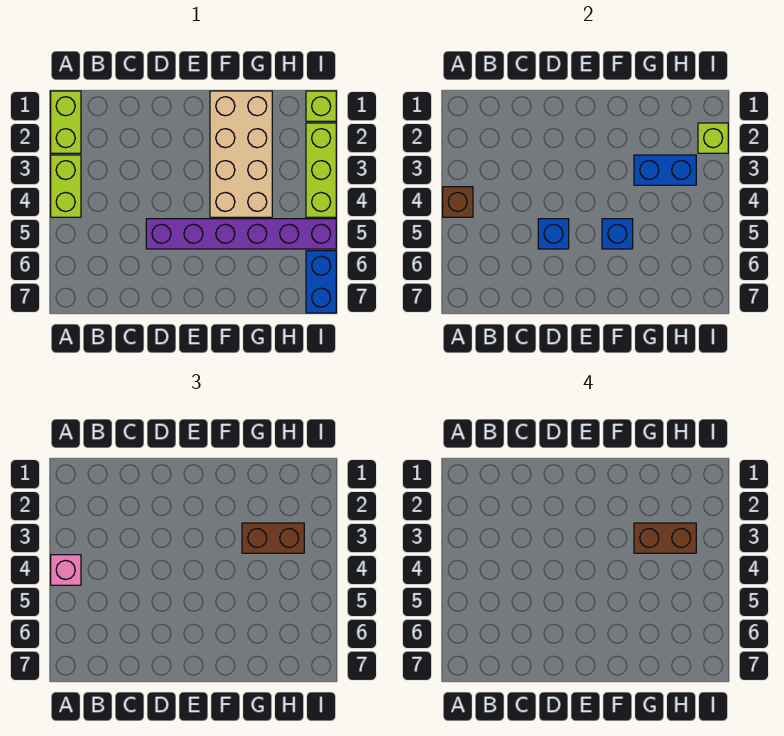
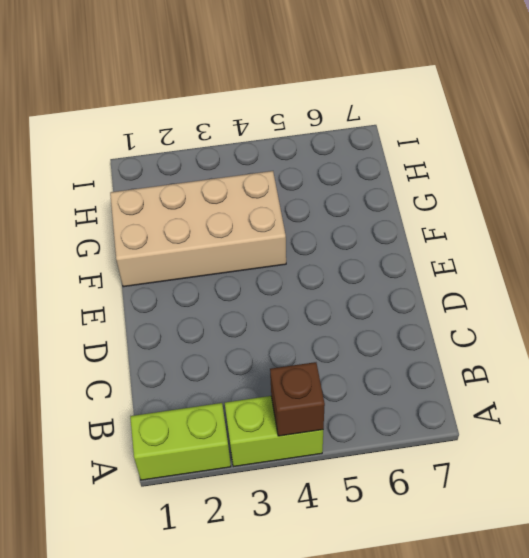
none -> purple 1x6 brick [146,219,336,249]
none -> lime 1x1 brick [306,91,336,121]
none -> lime 1x3 brick [306,123,336,217]

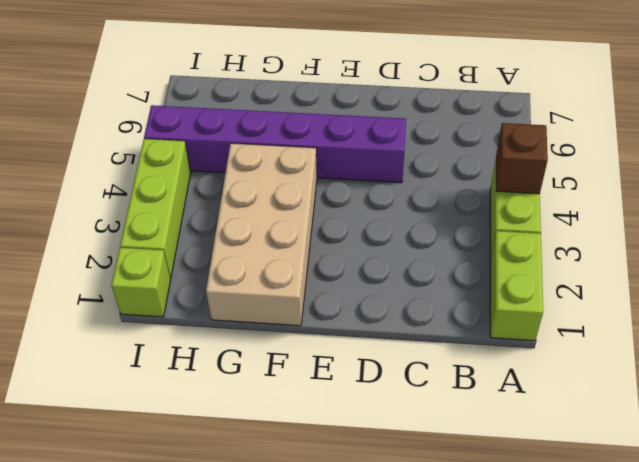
none -> blue 1x2 brick [306,251,336,313]
none -> blue 1x1 brick [538,219,569,249]
none -> blue 1x1 brick [602,219,633,249]

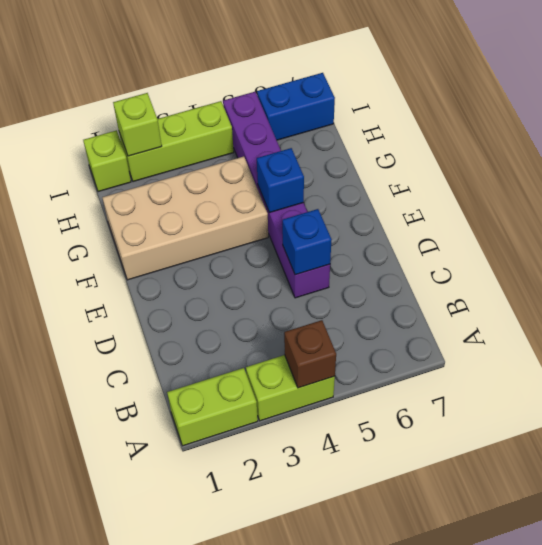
none -> blue 1x2 brick [634,155,696,185]
none -> pink 1x1 brick [51,555,81,585]
none -> brown 1x2 brick [242,523,304,553]

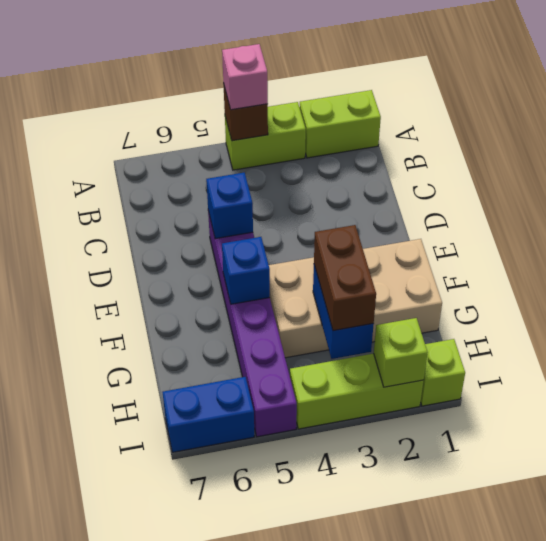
none -> brown 1x2 brick [634,523,696,553]

